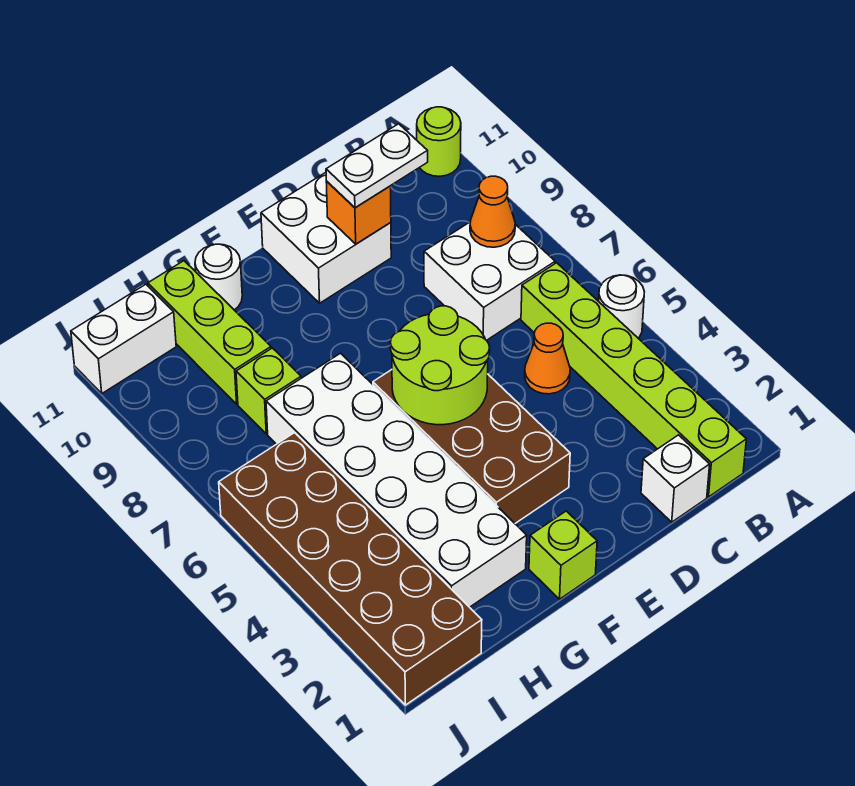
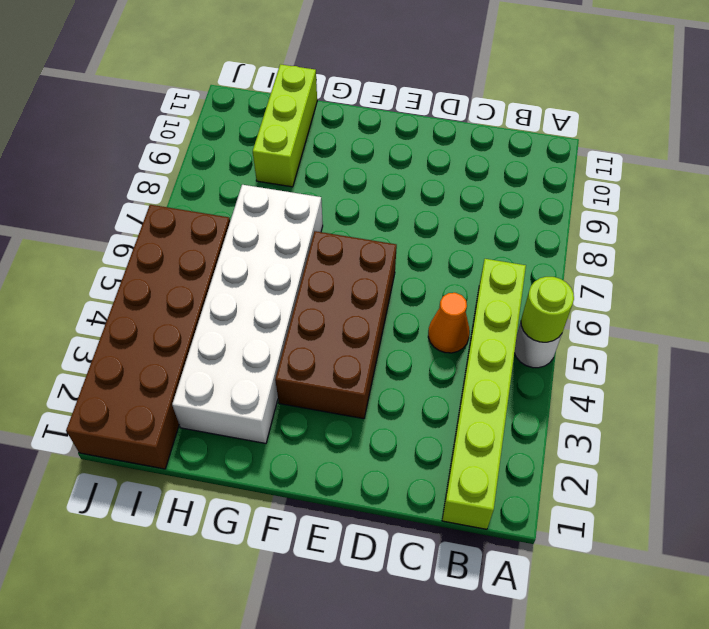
lime 1x1 round brick [521,277,574,342] -> lime 1x1 round brick moved to [417,107,461,176]
none -> white 2x2 brick [424,222,555,340]
none -> white 1x1 brick [641,435,710,522]
none -> white 2x2 brick [261,173,391,303]

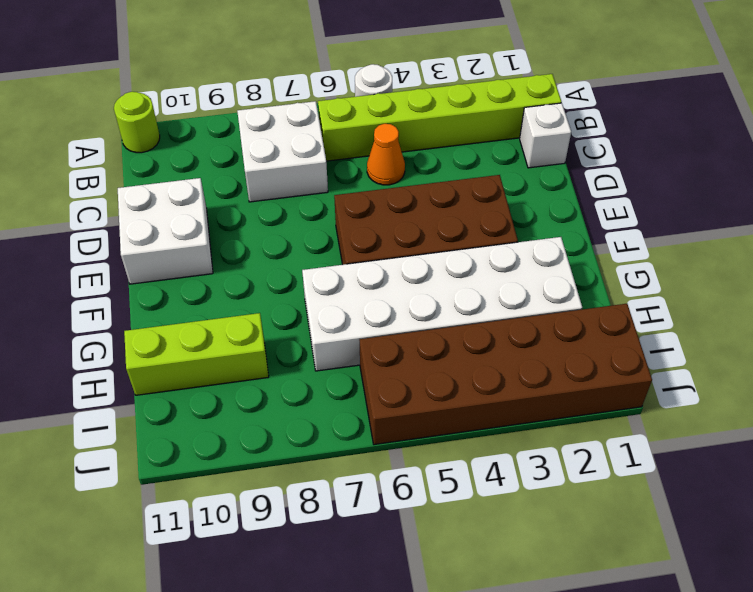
none -> lime 1x1 brick [529,511,597,599]
none -> white 1x1 round brick [195,244,242,310]
none -> lime 1x1 brick [236,348,301,434]

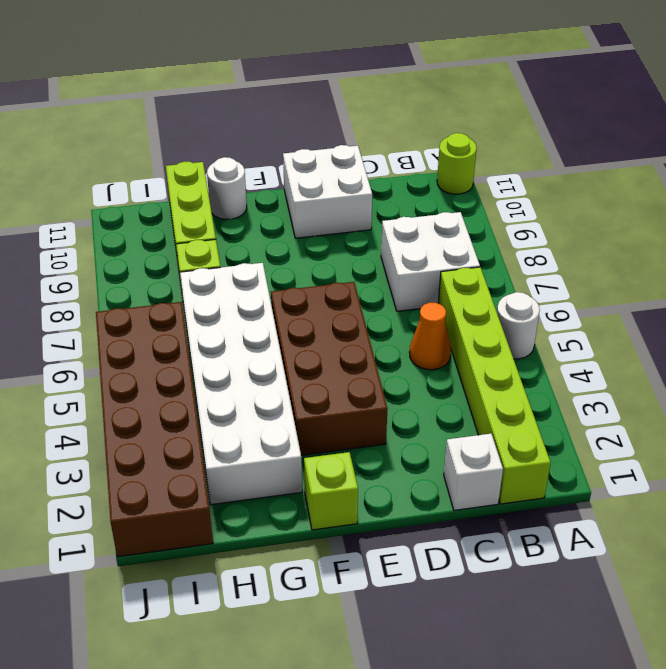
none -> white 1x2 brick [71,284,176,393]
none -> orange 1x1 cone [470,176,515,247]
none -> orange 1x1 brick [326,181,391,244]

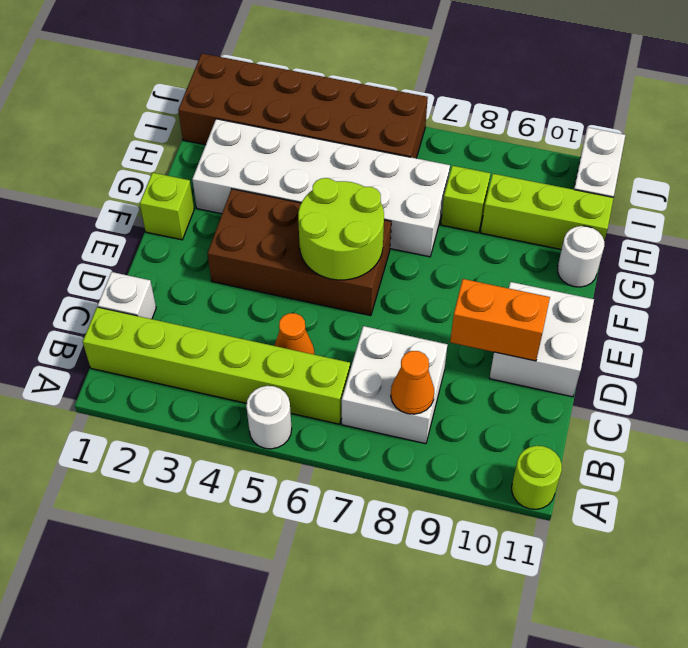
orange 1x2 brick [450,279,550,361] -> orange 1x1 brick [326,181,391,244]
none -> white 1x2 plate [326,124,428,208]

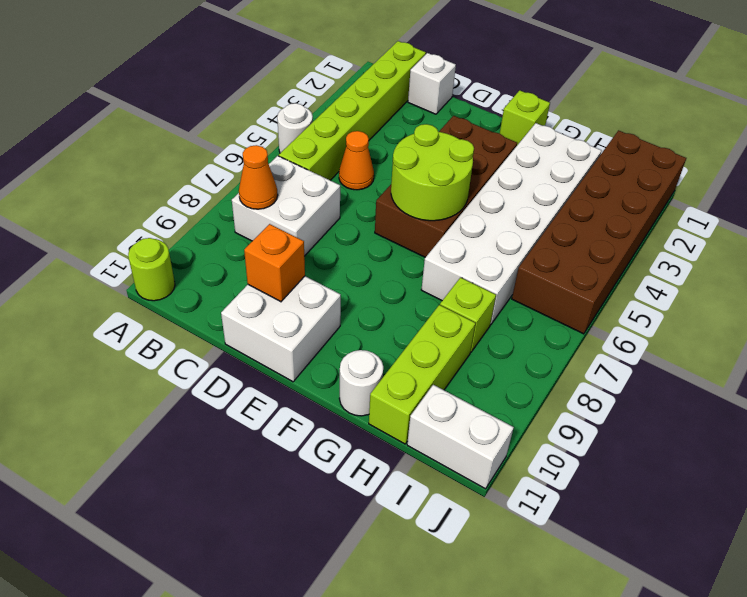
none -> white 1x2 plate [326,124,428,208]

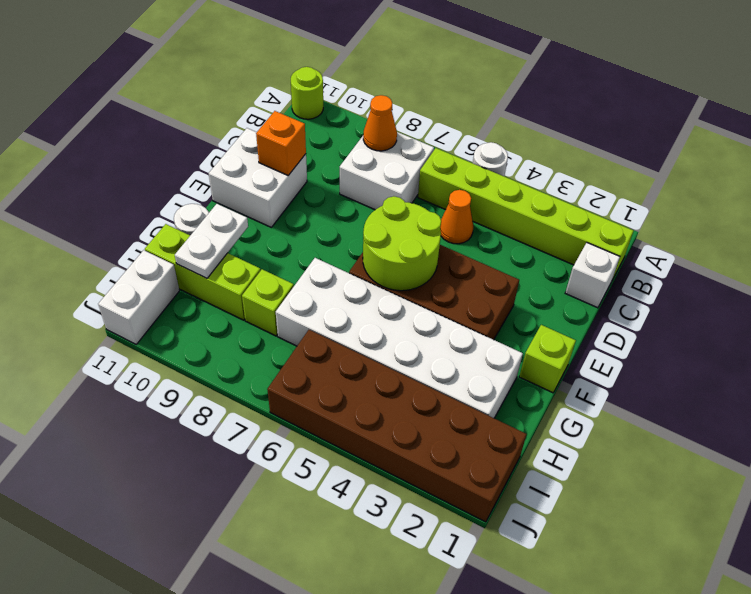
white 1x2 plate [175,204,248,278] -> white 1x2 plate moved to [326,124,428,208]

